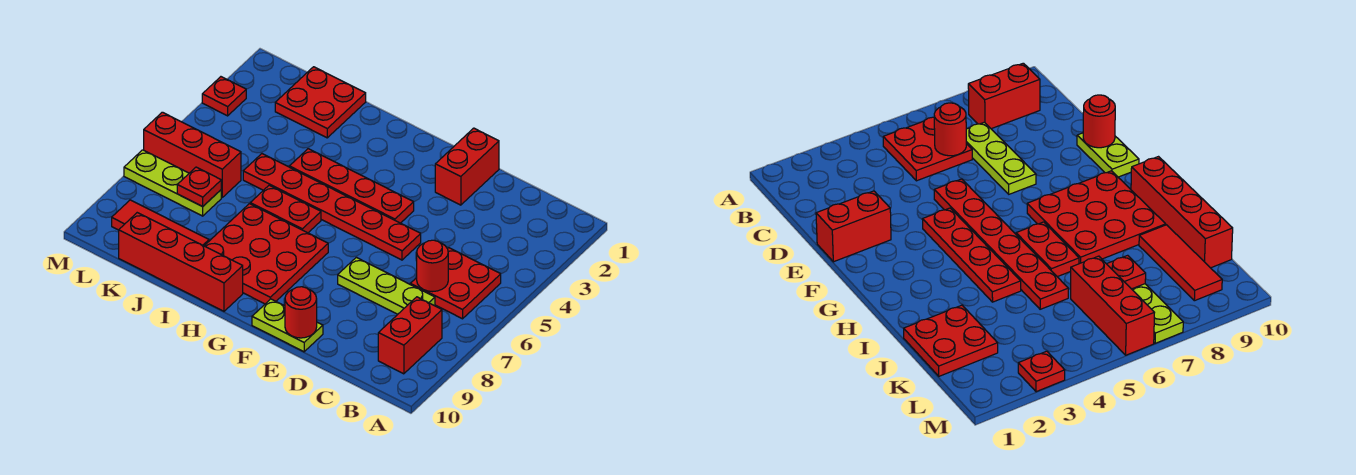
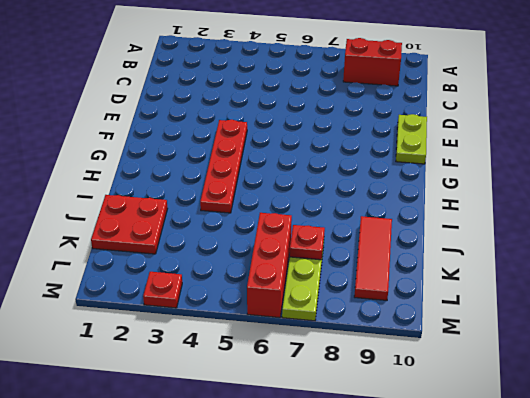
none -> red 2x2 plate [411,248,501,319]
none -> lime 1x3 plate [338,257,435,314]
none -> red 1x2 brick [435,128,499,205]

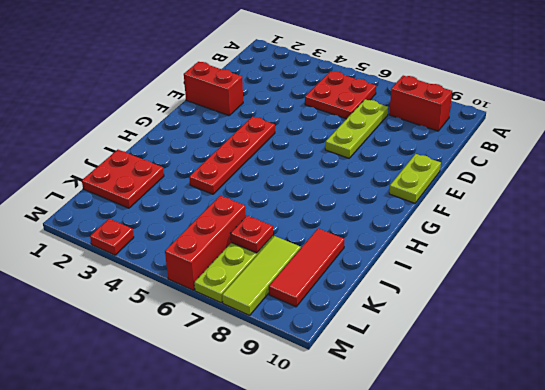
lime 1x3 tile [222,236,301,315] -> none
none -> red 1x6 plate [243,154,421,260]
none -> red 3x3 plate [205,204,328,304]
none -> red 1x2 plate [250,185,321,233]

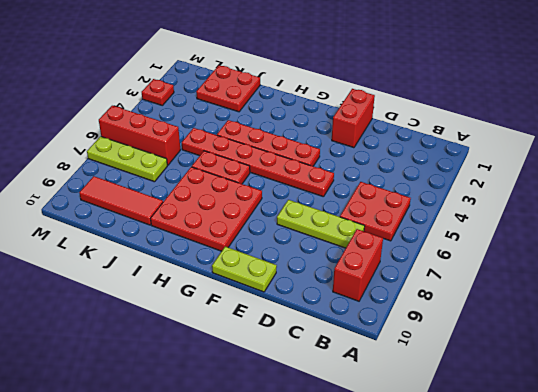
none -> red 1x4 brick [119,213,243,311]
none -> red 1x1 round brick [417,240,448,292]
none -> red 1x1 round brick [285,287,317,338]

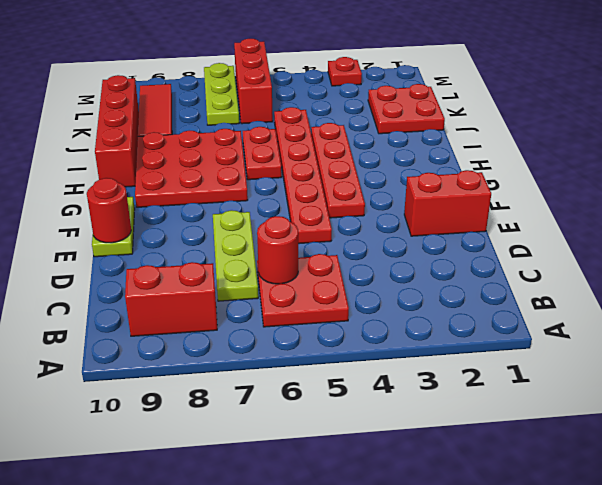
none -> red 1x1 plate [177,167,221,206]

